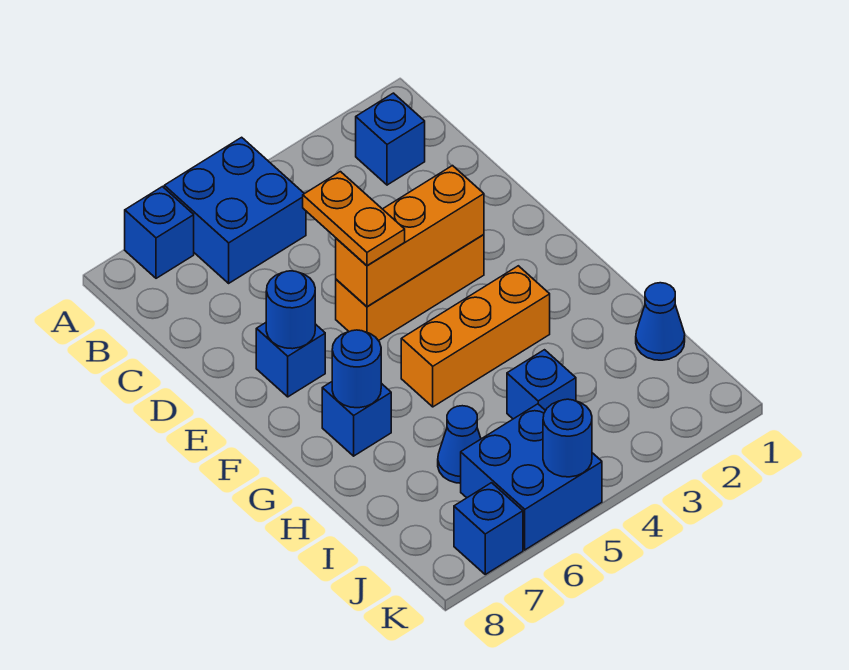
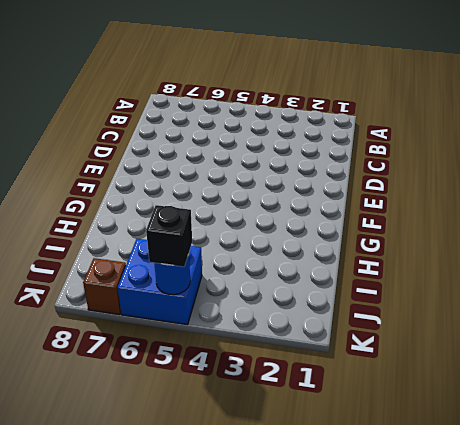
black 1x1 brick [146,205,192,267] -> none
brown 1x1 brick [83,258,126,315] -> blue 1x1 brick [454,483,523,574]
none -> blue 2x2 brick [164,137,306,283]
none -> blue 1x1 brick [125,187,194,278]
none -> blue 1x1 brick [356,93,425,185]

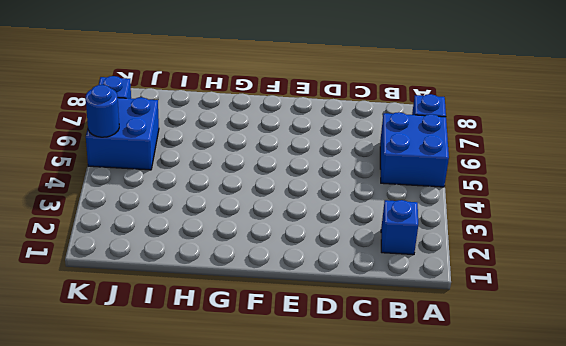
none -> orange 1x3 brick [336,235,484,341]
none -> blue 1x1 brick [256,323,325,397]
none -> orange 1x3 brick [401,266,550,407]

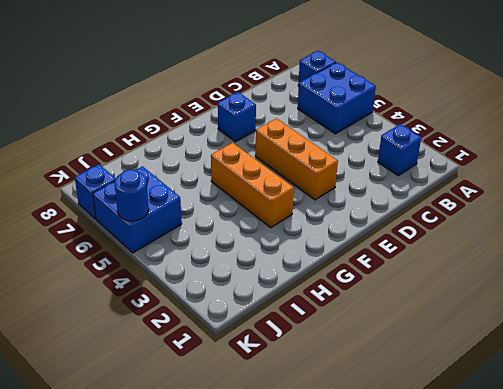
none -> blue 1x1 brick [322,382,391,456]
none -> blue 1x1 cone [636,283,685,360]
none -> blue 1x1 brick [507,350,576,419]

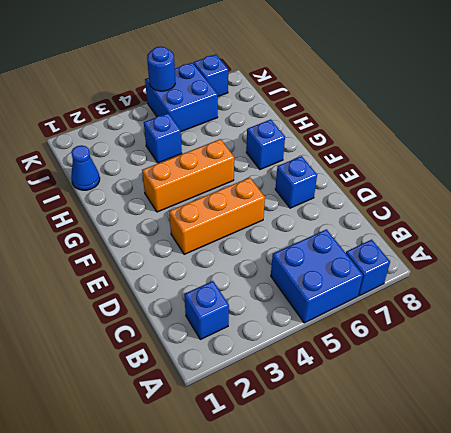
none -> blue 1x1 cone [438,406,481,483]
none -> orange 1x3 brick [336,166,484,307]
none -> blue 1x1 round brick [266,271,315,349]

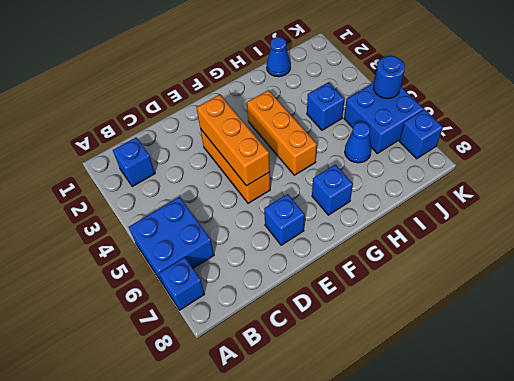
none -> blue 1x1 round brick [266,271,315,349]
none -> blue 1x1 round brick [332,330,381,408]
none -> orange 1x2 plate [303,172,405,266]

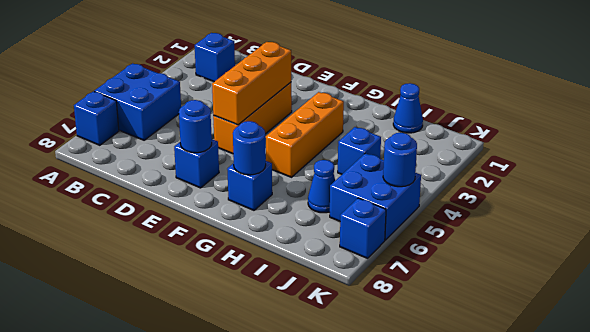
none -> orange 1x2 plate [303,172,405,266]

